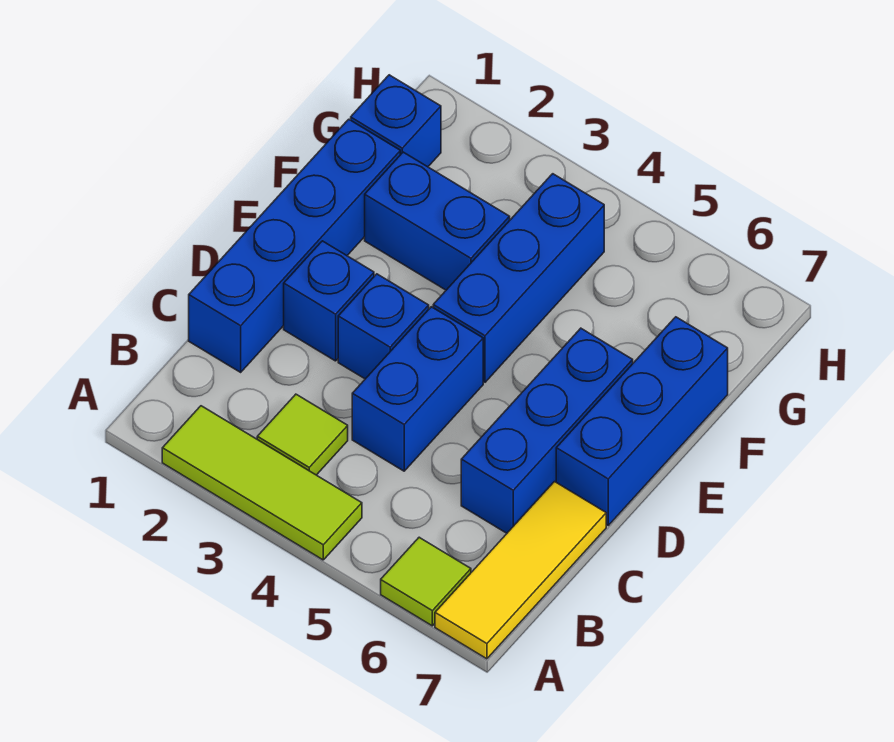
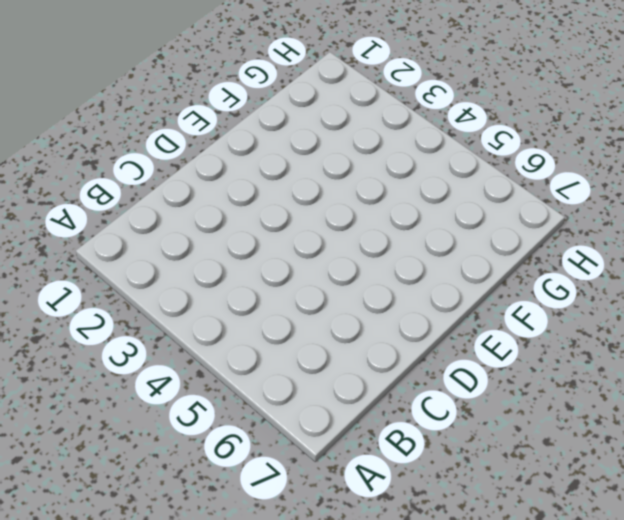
none -> lime 1x3 tile [162,406,362,560]
none -> lime 1x1 tile [381,537,471,626]
none -> yellow 1x3 tile [435,482,606,659]

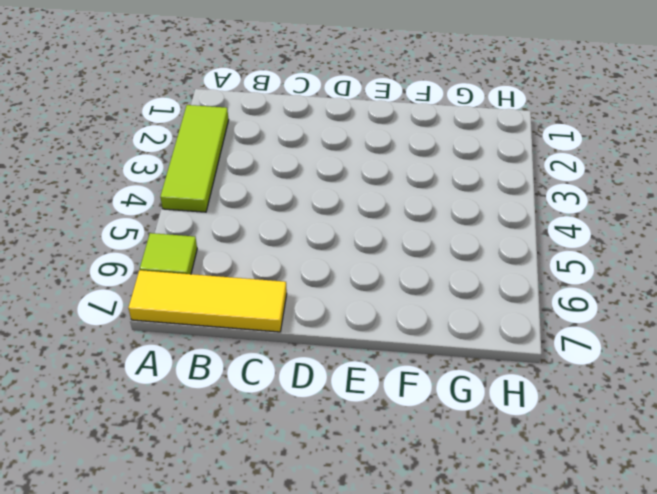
none -> lime 1x1 tile [257,394,348,475]
none -> blue 1x4 brick [189,119,400,372]
none -> blue 1x2 brick [352,307,483,471]

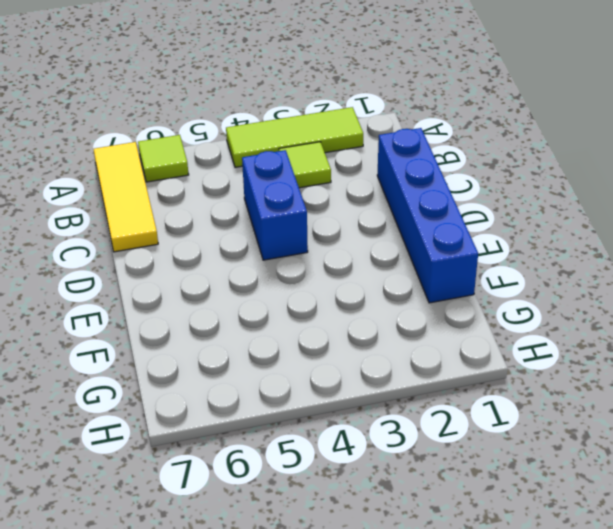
none -> blue 1x3 brick [461,328,633,533]
none -> blue 1x1 brick [284,241,374,361]
none -> blue 1x1 brick [338,274,429,379]

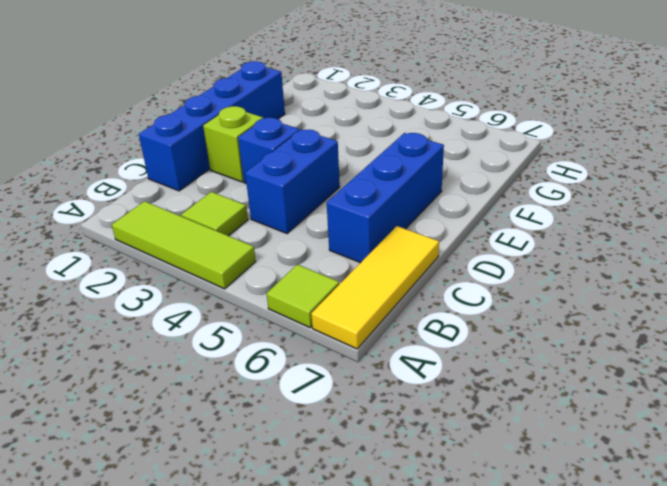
lime 1x1 brick [203,106,263,182] -> blue 1x1 brick [284,241,374,361]
none -> blue 1x3 brick [556,317,728,525]
none -> blue 1x3 brick [433,174,604,382]
none -> blue 1x2 brick [365,152,510,290]

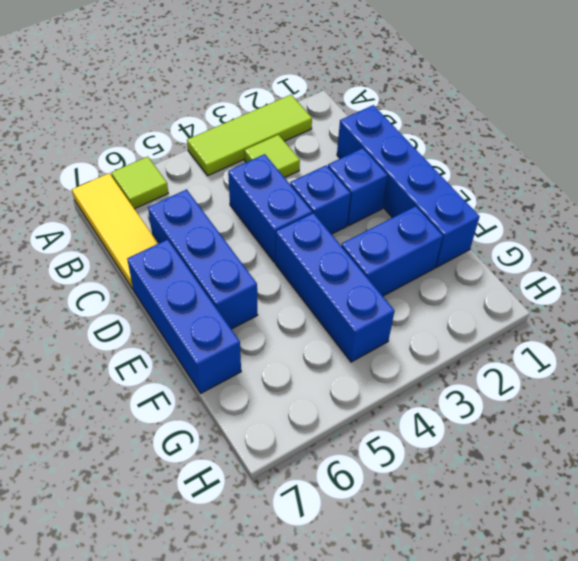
none -> blue 1x1 brick [351,75,441,167]

